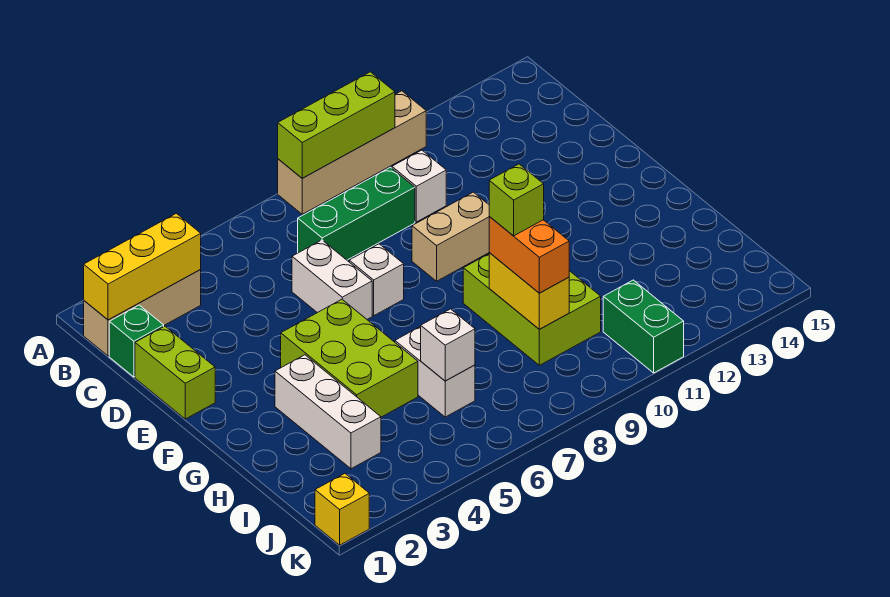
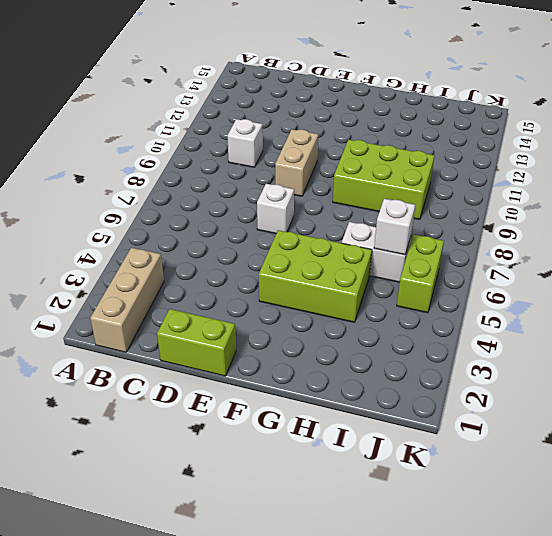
lime 1x2 brick [397,235,444,313] -> none
none -> tan 1x4 brick [278,91,426,214]
none -> green 1x1 brick [109,305,164,377]
none -> green 1x3 brick [298,167,415,260]

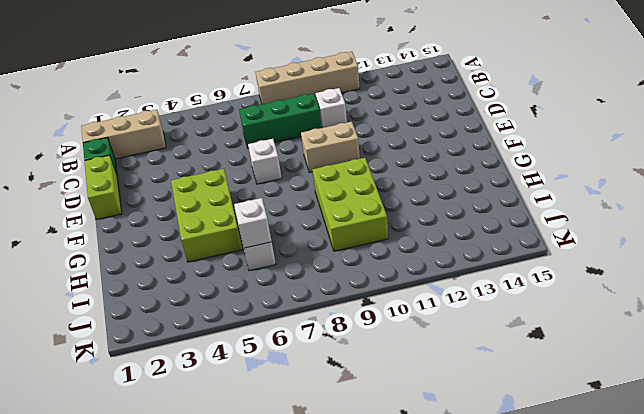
none -> white 1x2 brick [292,240,372,319]
none -> white 1x3 brick [275,355,381,469]
none -> green 1x2 brick [603,280,684,373]

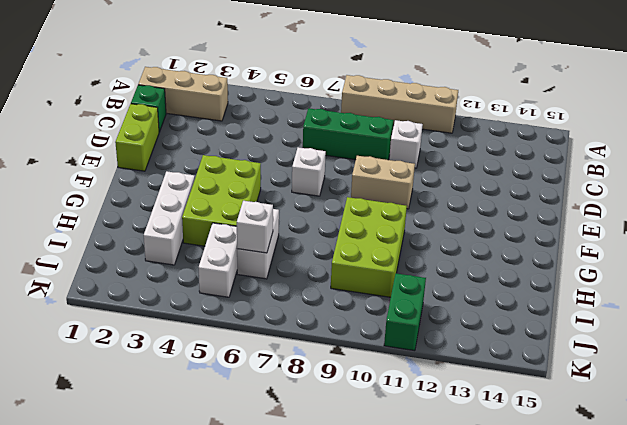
white 1x2 brick [199,223,237,297] -> white 1x2 brick moved to [292,240,372,319]
none -> yellow 1x1 brick [315,474,369,545]
none -> lime 1x3 brick [278,72,395,178]
none -> yellow 1x3 brick [84,213,201,320]

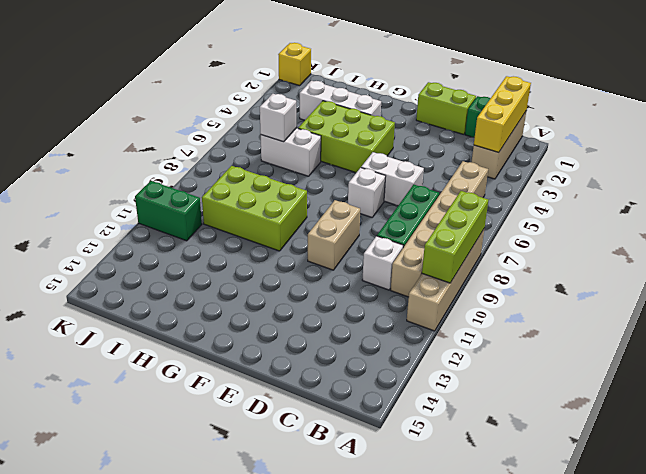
tan 1x6 brick [391,161,488,297] -> none
none -> yellow 1x2 brick [489,252,569,329]
none -> orange 1x2 brick [489,217,569,293]
none -> lime 1x1 brick [489,164,544,236]

